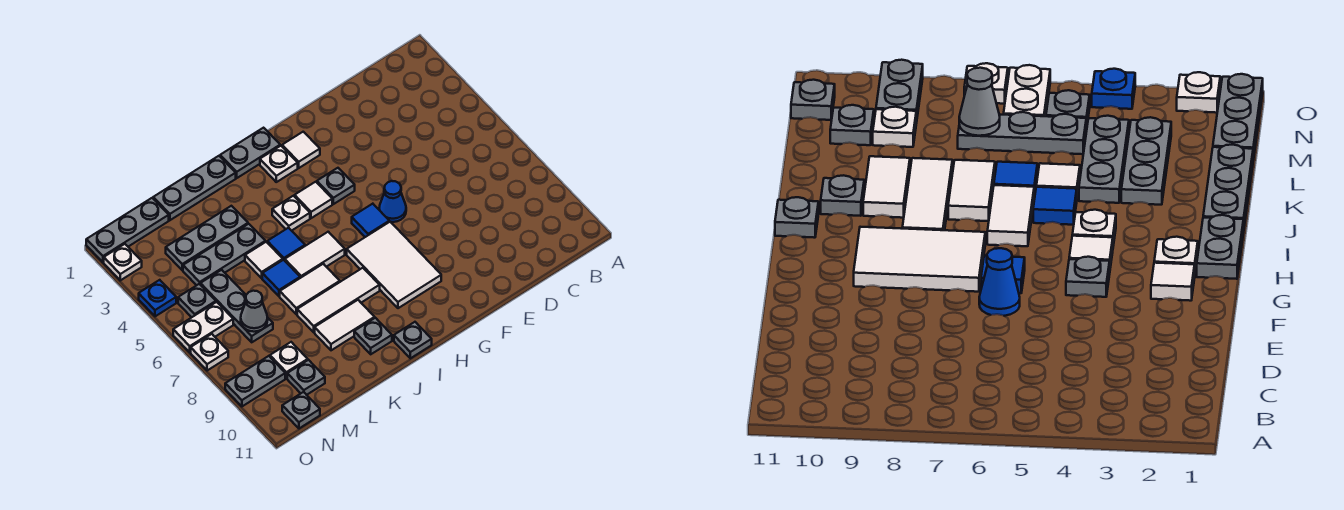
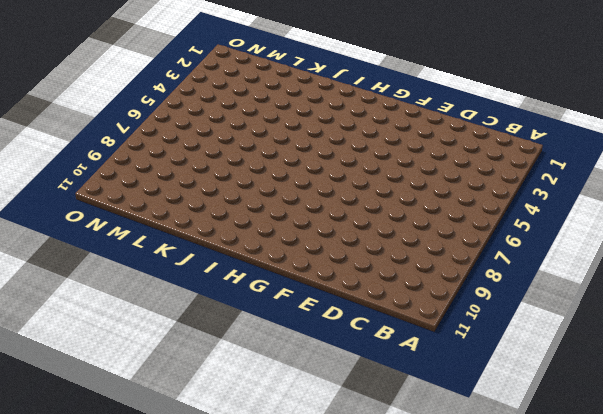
none -> blue 1x1 cone [379,181,406,222]
none -> white 1x1 tile [282,132,320,168]
none -> grey 1x1 plate [317,168,355,204]
none -> blue 1x1 tile [352,204,389,237]

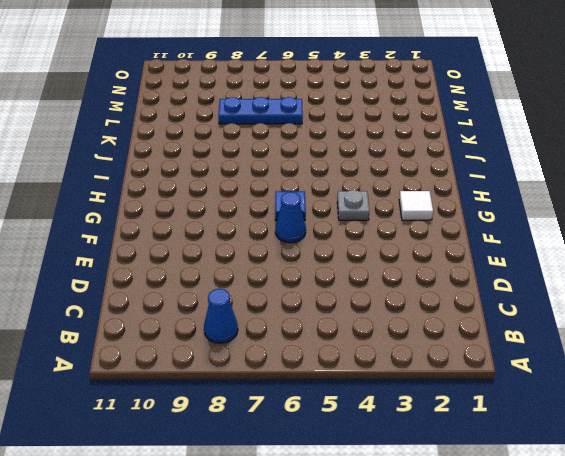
blue 1x1 cone [204,289,238,343] -> none
blue 1x3 plate [218,97,303,124] -> none
none -> white 2x3 tile [347,222,441,308]
none -> grey 1x2 plate [220,128,280,178]
none -> white 1x1 plate [260,146,298,182]
none -> white 1x1 tile [295,182,332,218]

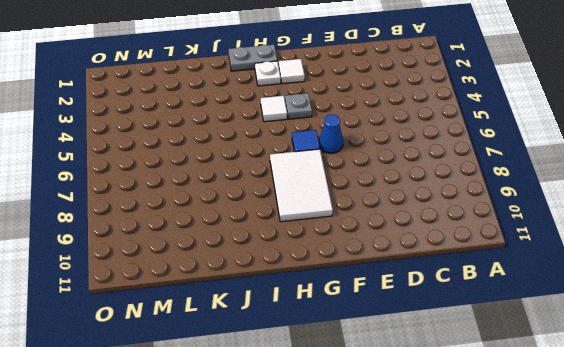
none -> white 1x1 plate [272,196,310,231]
none -> white 1x2 tile [285,232,345,278]
none -> white 1x3 tile [297,268,380,332]
none -> grey 1x1 plate [394,322,432,358]

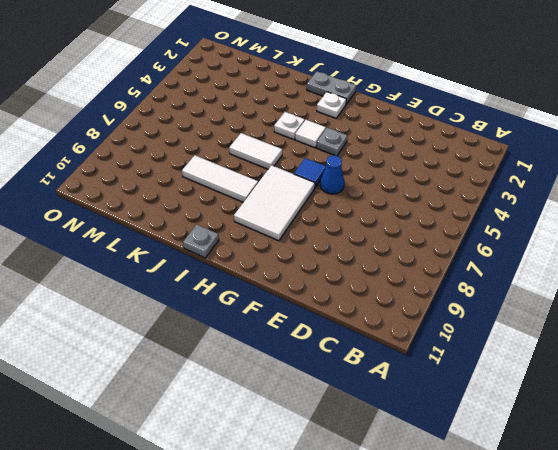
none -> white 1x1 tile [282,132,320,168]
none -> grey 1x3 plate [153,156,236,220]
none -> blue 1x1 tile [267,228,305,260]
none -> white 1x2 tile [280,264,340,314]

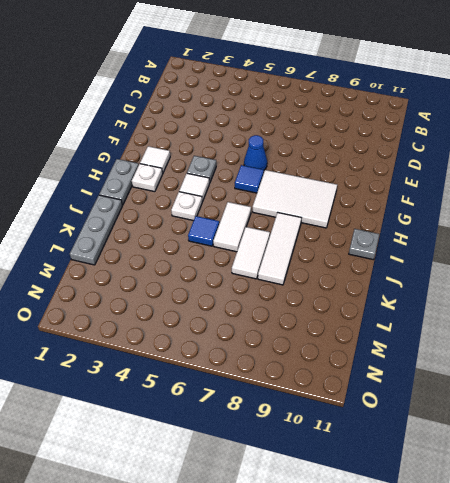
none -> white 1x2 tile [315,300,375,350]
none -> grey 1x1 plate [354,318,392,354]
none -> grey 1x3 plate [166,206,248,270]
none -> grey 1x3 plate [183,224,265,285]

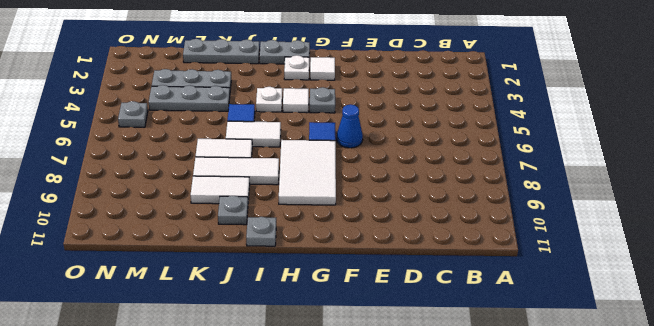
none -> white 1x1 tile [245,242,283,278]
none -> blue 1x1 tile [262,260,300,296]
none -> grey 1x3 plate [86,198,169,262]
none -> grey 1x3 plate [200,270,273,342]

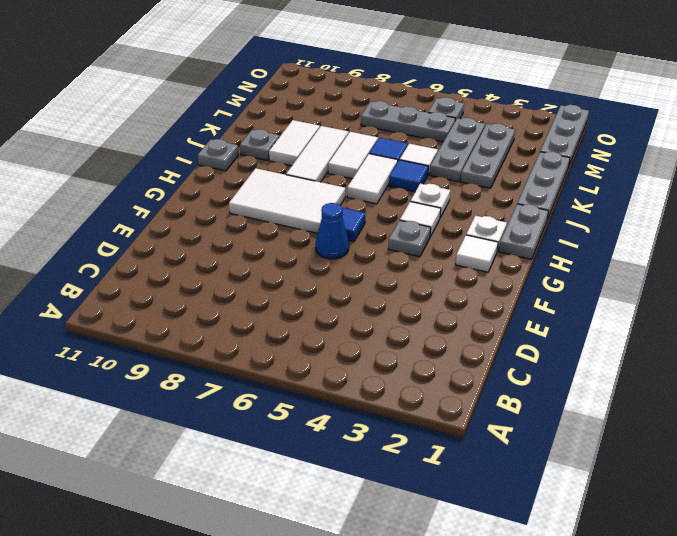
none -> white 1x1 plate [270,342,308,379]
none -> grey 1x1 plate [287,360,325,395]
none -> white 1x2 plate [173,302,233,352]
none -> grey 1x2 plate [225,356,285,406]

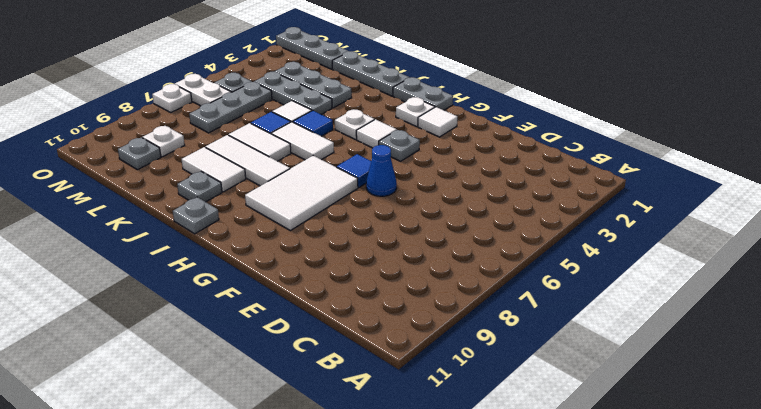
none -> grey 1x2 plate [225,356,285,406]
none -> grey 1x1 plate [282,392,320,428]
none -> white 1x1 plate [104,244,142,280]
none -> blue 1x1 plate [139,280,176,316]

